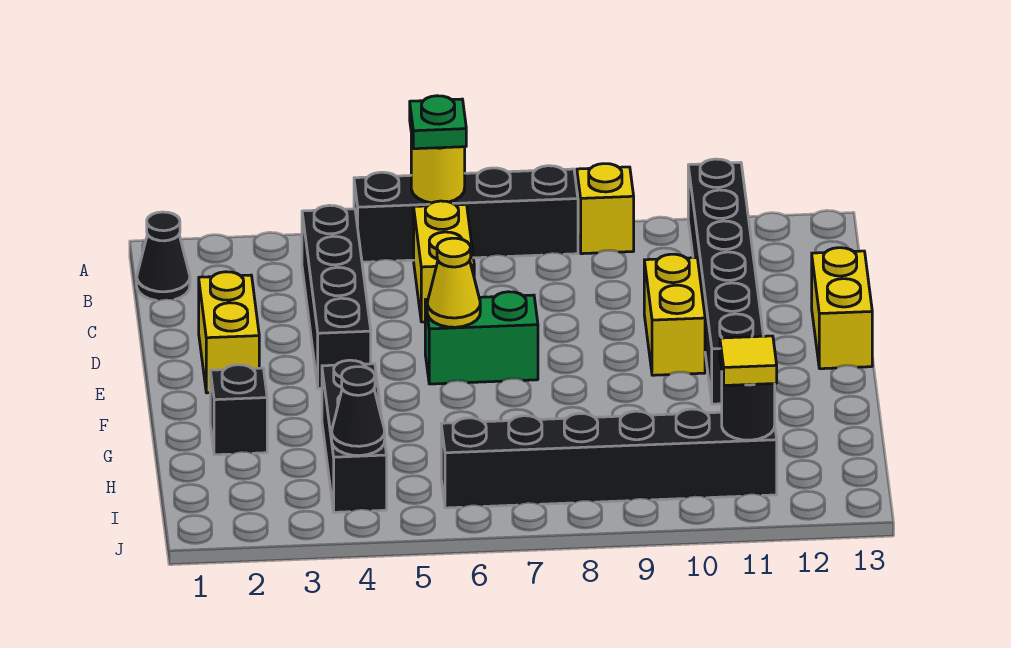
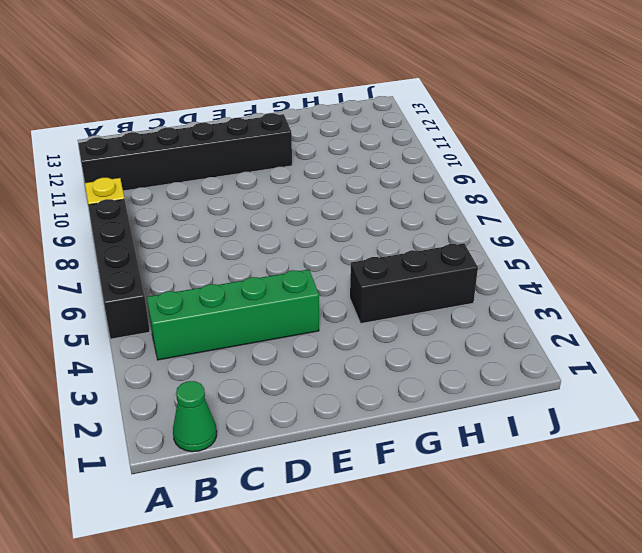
green 1x1 cone [173,381,217,452] -> black 1x1 cone [137,212,190,301]
green 1x4 brick [147,270,319,360] -> black 1x4 brick [302,205,371,388]
none -> yellow 1x2 brick [414,201,474,322]
none -> yellow 1x2 brick [199,272,259,393]
none -> yellow 1x2 brick [644,254,705,375]

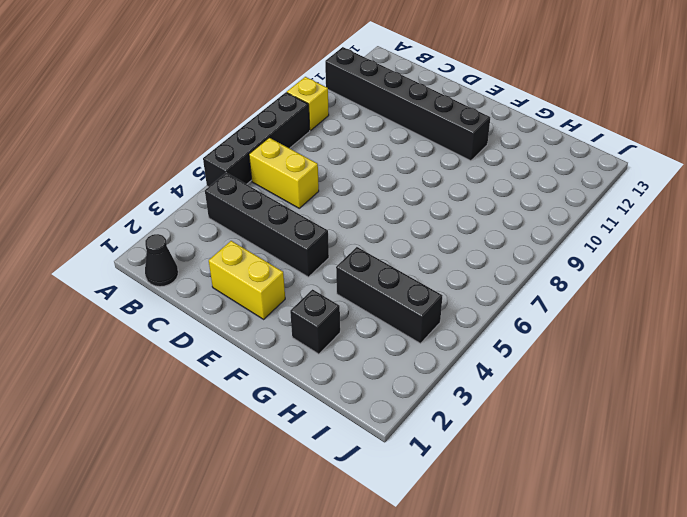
none -> yellow 1x2 brick [644,254,705,375]
none -> yellow 1x2 brick [812,248,872,369]
none -> green 1x2 brick [425,292,538,384]

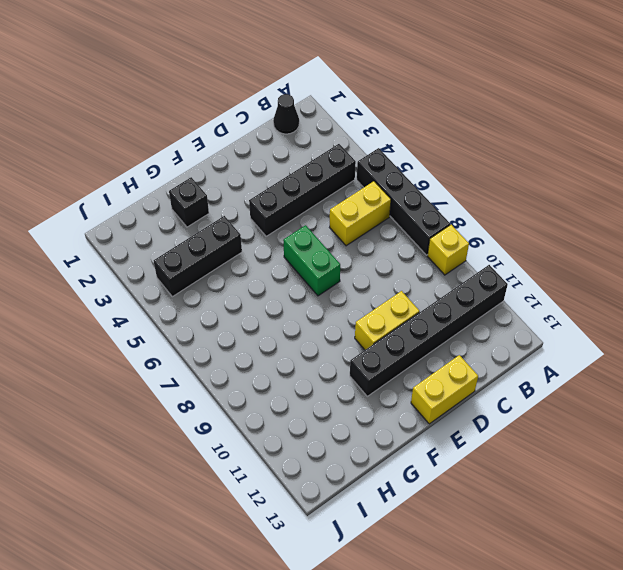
none -> yellow 1x2 brick [199,272,259,393]
none -> black 1x6 brick [441,409,777,508]
none -> yellow 1x1 round brick [411,135,465,203]

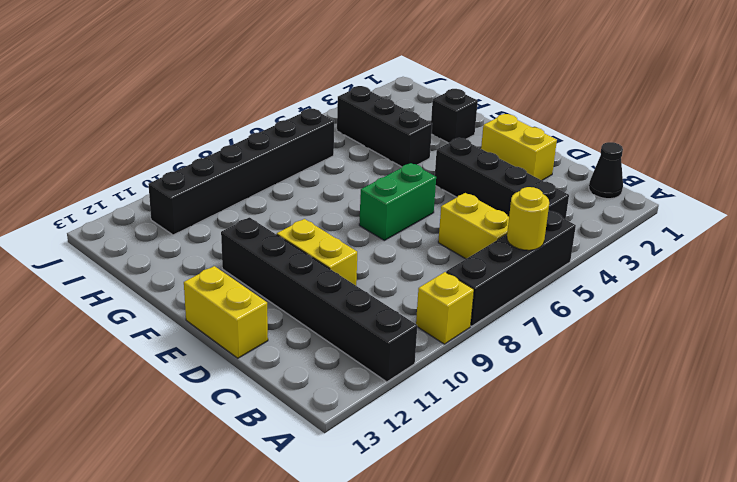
none -> yellow 1x1 cone [427,238,480,327]
none -> black 1x1 cone [332,367,385,456]
none -> black 1x1 round brick [722,377,775,440]

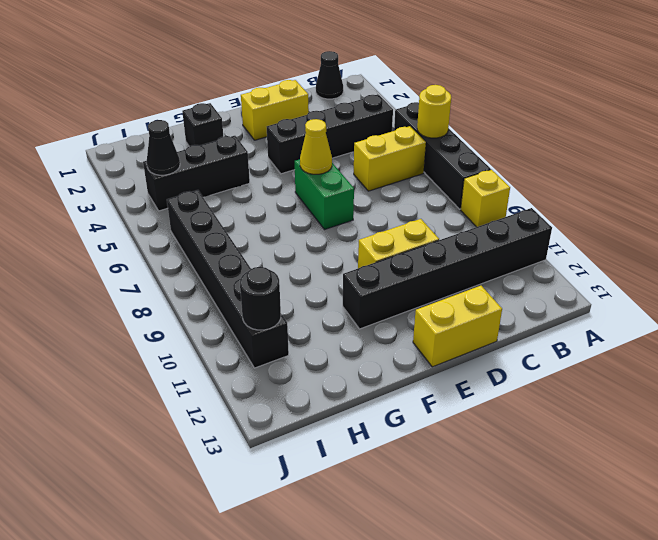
none -> green 1x1 plate [410,96,466,149]
none -> yellow 1x1 tile [720,336,777,385]

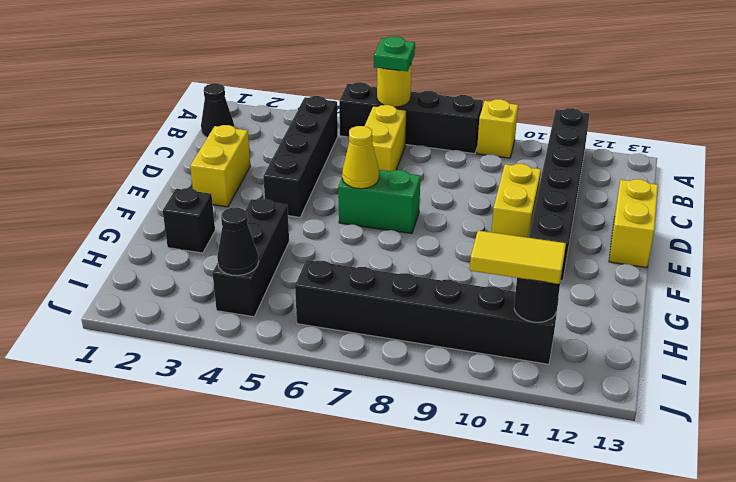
yellow 1x2 tile [470,231,566,284] -> yellow 1x1 tile [720,336,777,385]

